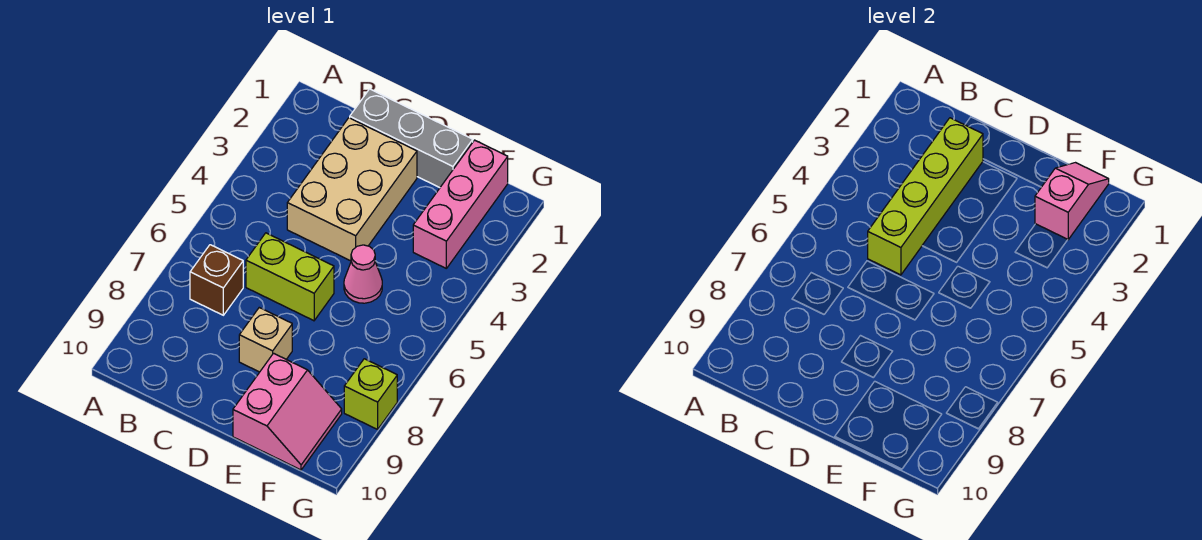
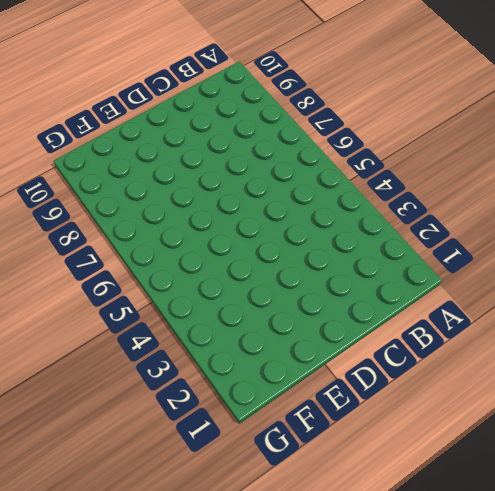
none -> brown 1x1 brick [190,245,243,315]
none -> grey 1x3 brick [350,89,473,188]

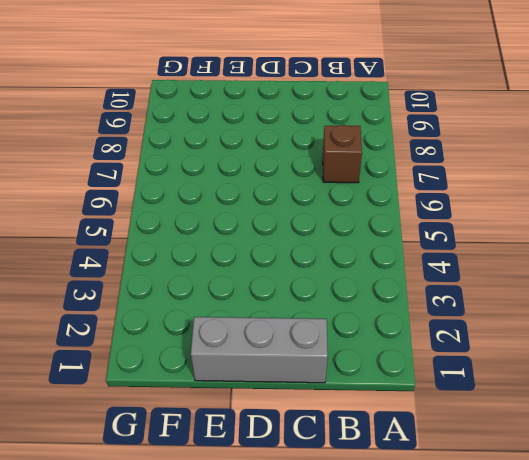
none -> tan 2x3 brick [287,118,417,261]
none -> lime 1x2 brick [246,233,334,321]

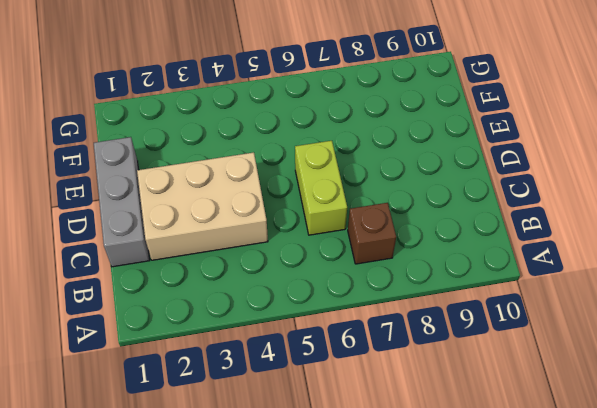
none -> tan 1x1 brick [239,308,292,372]
none -> pink 1x1 cone [344,245,382,303]

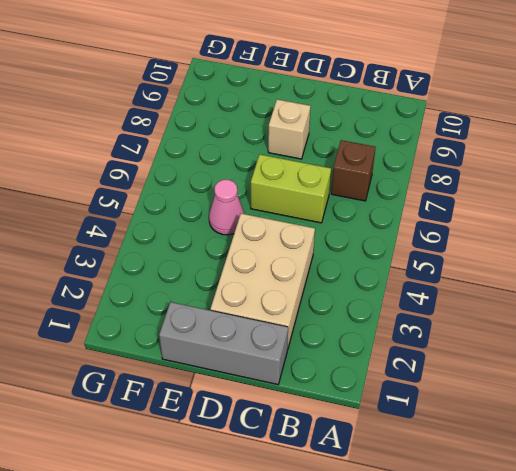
none -> pink 2x2 slope [233,353,342,470]
none -> pink 1x3 brick [413,140,508,268]

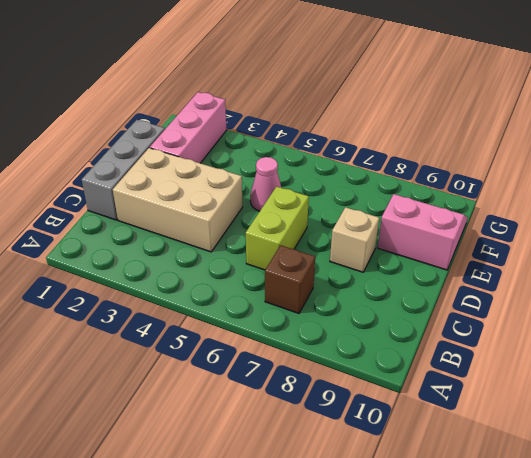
pink 1x3 brick [150,92,226,163] -> pink 1x3 brick turned to [413,140,508,268]
none -> lime 1x1 brick [344,359,397,429]
none -> lime 1x4 brick [868,118,983,275]

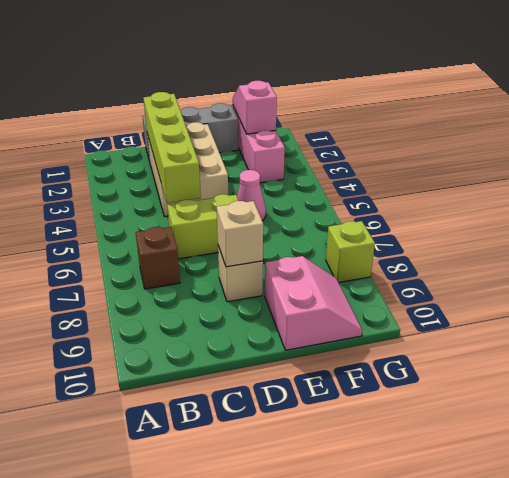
tan 1x1 brick [217,201,263,267] -> none

